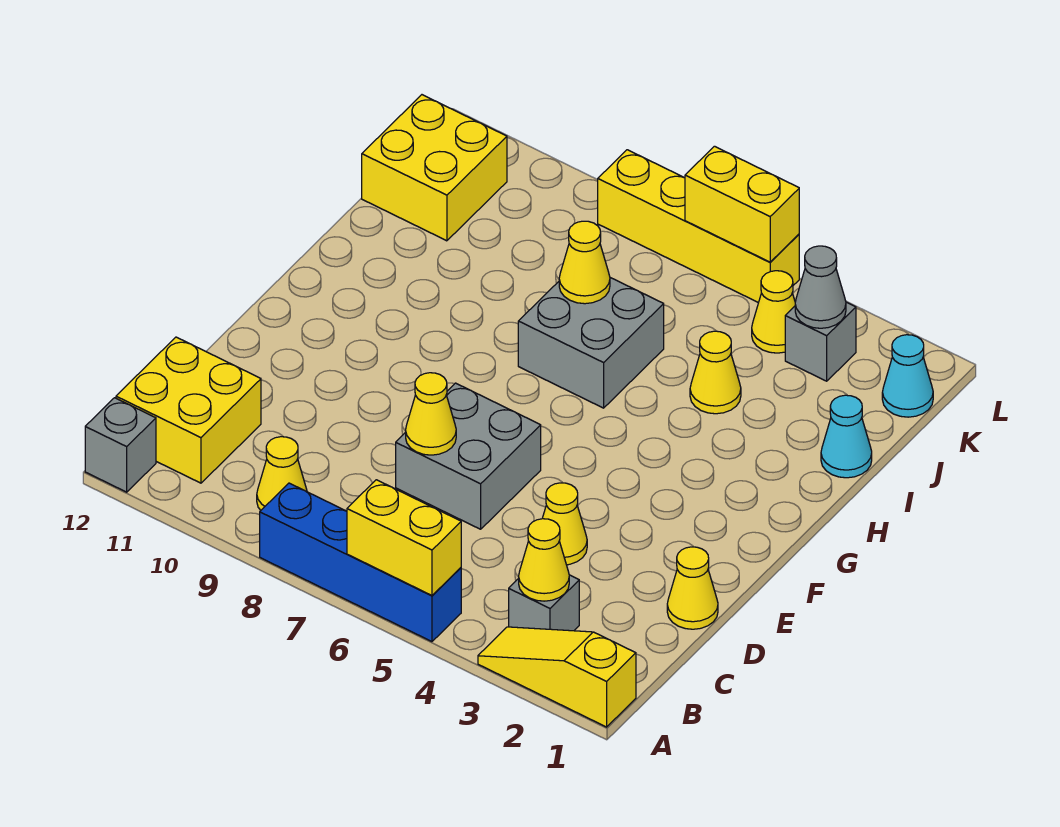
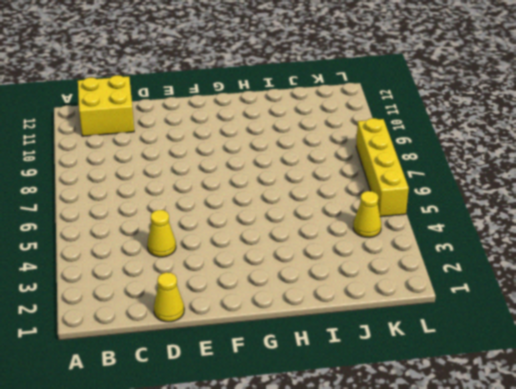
none -> yellow 1x3 slope [478,627,636,727]
none -> blue 1x4 brick [260,483,461,642]
none -> grey 1x1 brick [85,398,156,492]

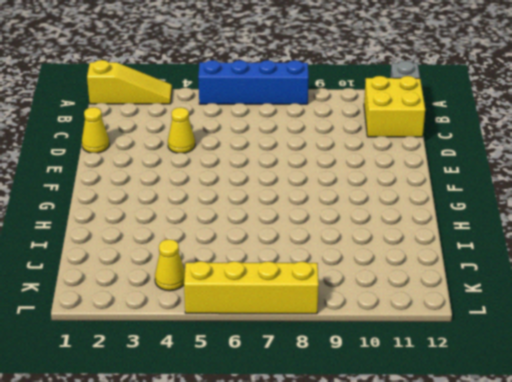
none -> grey 1x1 brick [509,575,579,631]
none -> yellow 1x1 cone [257,437,307,510]
none -> grey 2x2 brick [396,383,541,529]

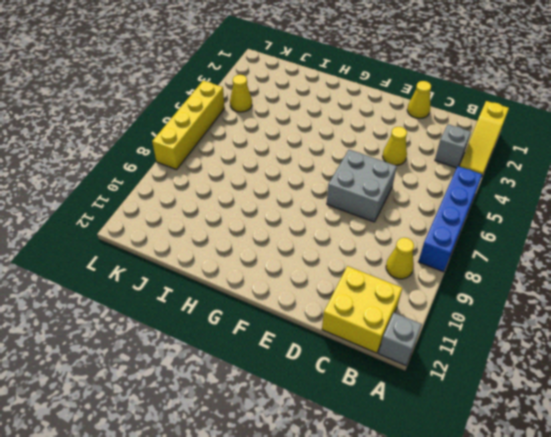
none -> grey 2x2 brick [518,278,664,408]
none -> cyan 1x1 cone [821,395,872,478]
none -> yellow 1x1 cone [690,331,741,414]

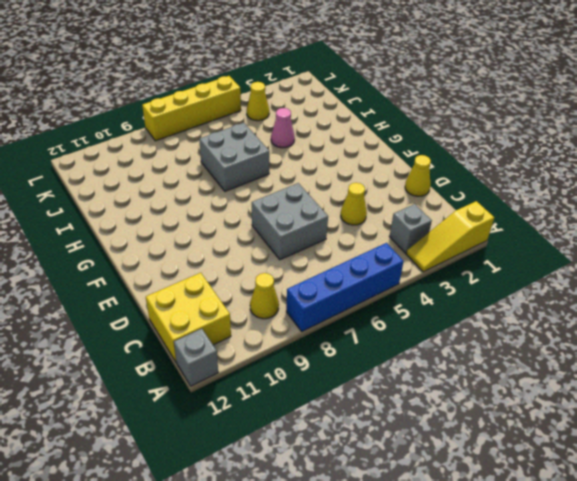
pink 1x1 cone [271,108,295,148] -> yellow 1x1 cone [690,331,741,414]
none -> cyan 1x1 cone [821,395,872,478]
none -> yellow 2x2 brick [362,95,507,241]
none -> cyan 1x1 cone [882,335,933,417]

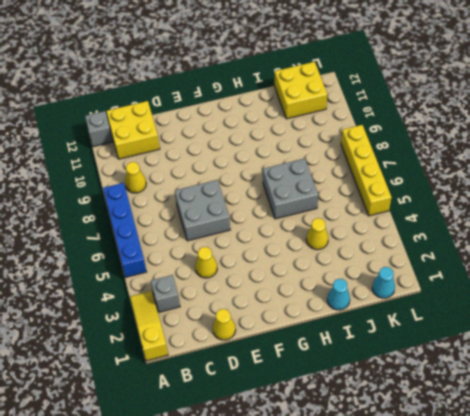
none -> grey 1x1 brick [785,302,856,381]
none -> yellow 1x1 cone [752,271,795,353]
none -> yellow 1x2 brick [347,480,461,595]

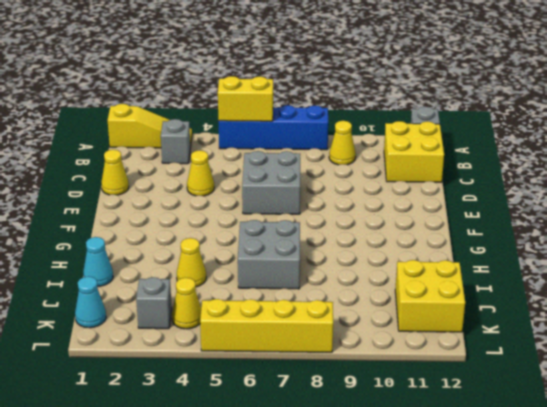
none -> yellow 1x1 cone [519,519,569,601]
none -> yellow 1x1 cone [406,373,456,455]
none -> yellow 1x1 cone [559,221,610,304]

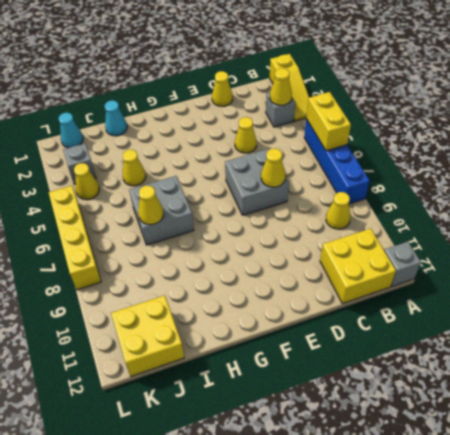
none -> grey 1x1 cone [795,246,846,328]
none -> yellow 1x2 brick [685,146,799,262]

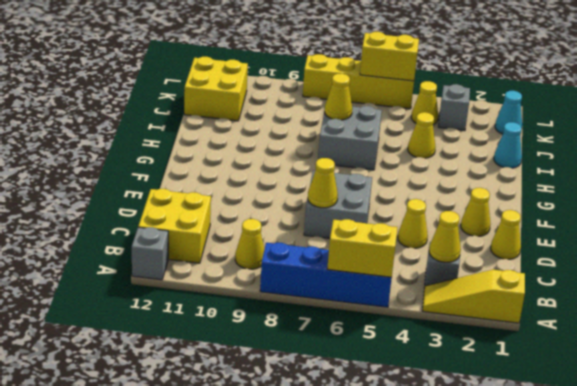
yellow 1x1 cone [461,188,490,236] -> none
none -> grey 1x1 cone [795,246,846,328]

